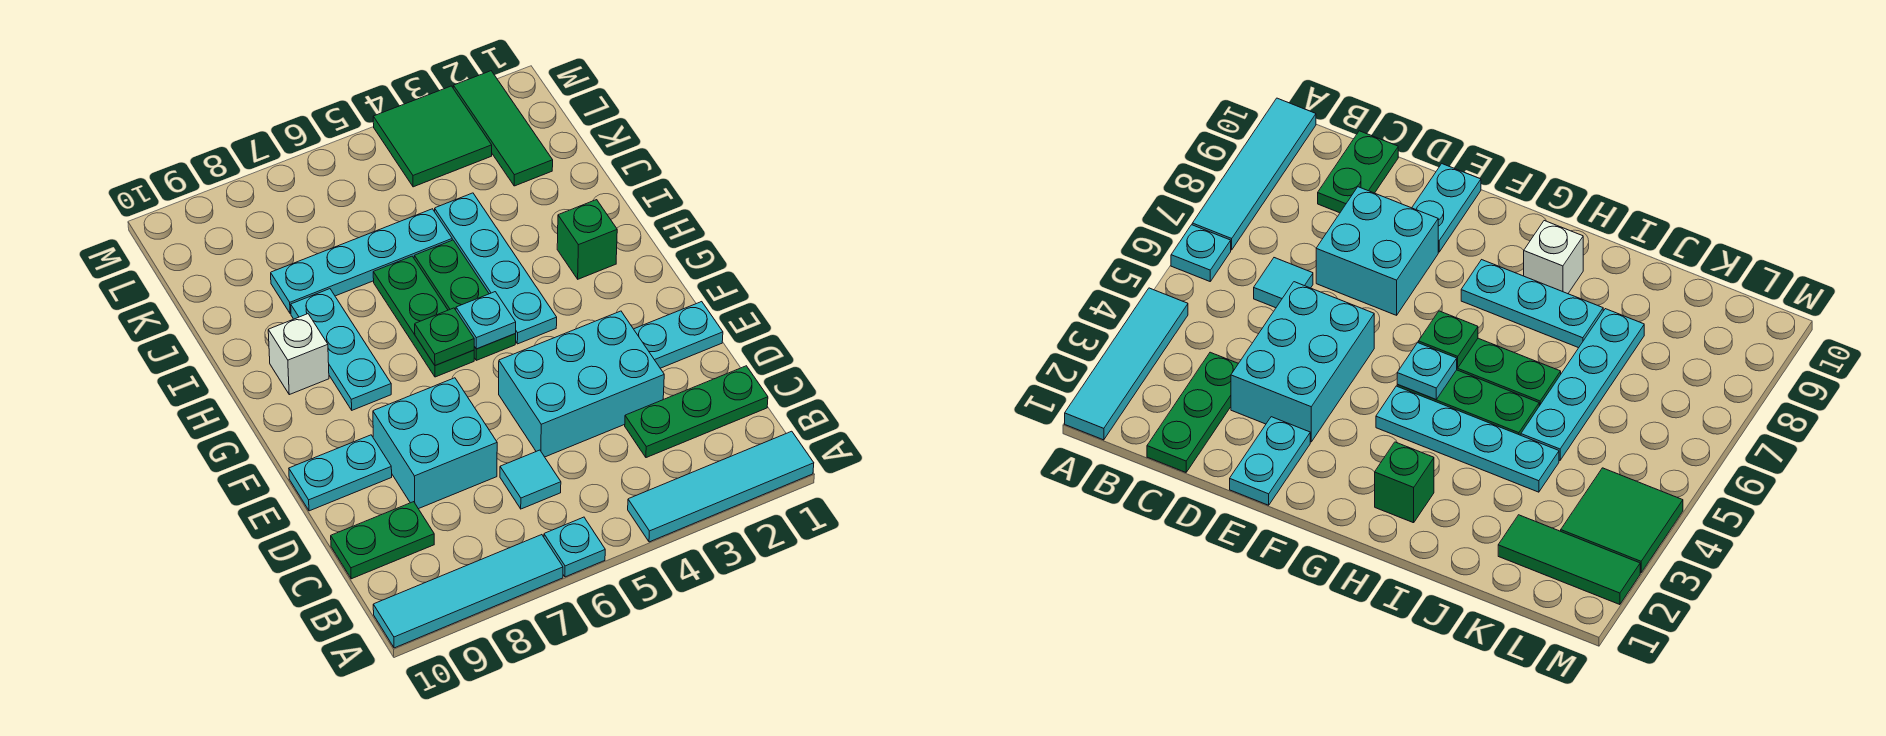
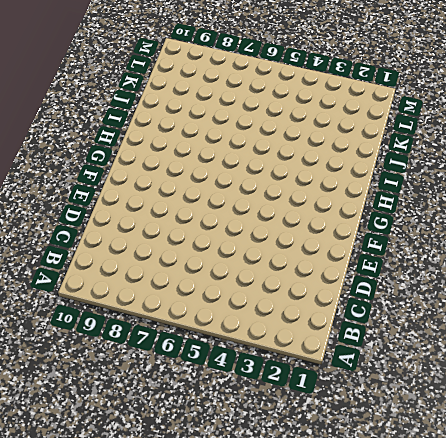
none -> cyan 1x4 tile [628,431,814,542]
none -> cyan 1x1 plate [544,517,605,577]
none -> cyan 1x4 tile [373,535,563,648]

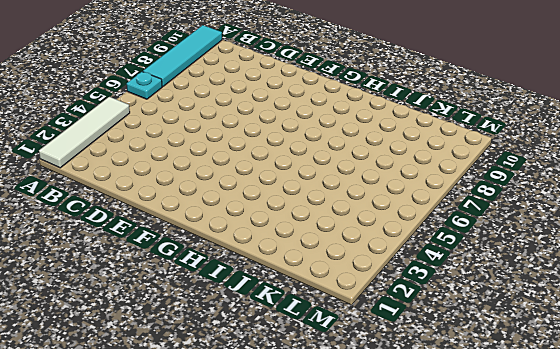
white 1x4 tile [39,97,130,168] -> cyan 1x4 tile [628,431,814,542]
none -> green 1x3 plate [625,366,768,458]
none -> cyan 1x1 tile [500,450,561,509]
none -> green 1x2 plate [331,502,434,579]

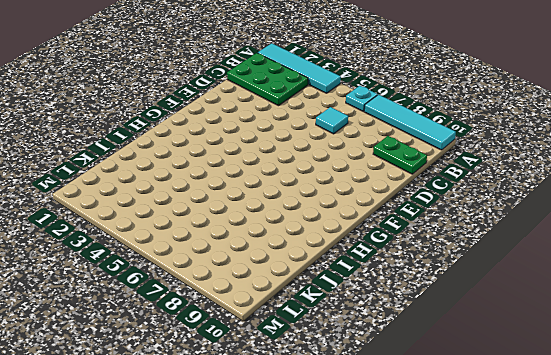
green 2x3 plate [227,53,308,106] -> green 1x3 plate [625,366,768,458]
none -> cyan 2x3 brick [499,311,664,457]
none -> cyan 2x2 brick [373,378,497,509]
none -> cyan 1x2 plate [634,302,723,368]

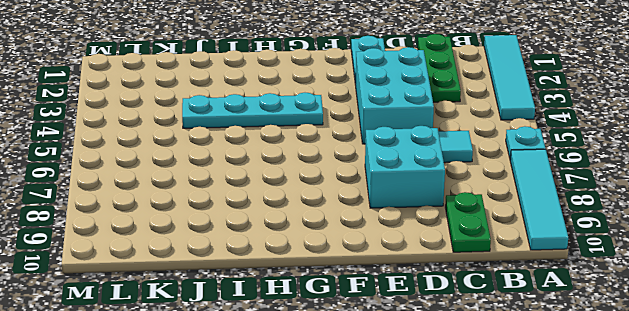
none -> cyan 1x2 plate [289,435,392,511]
none -> green 1x3 plate [414,240,516,360]
none -> green 1x3 plate [373,256,474,377]

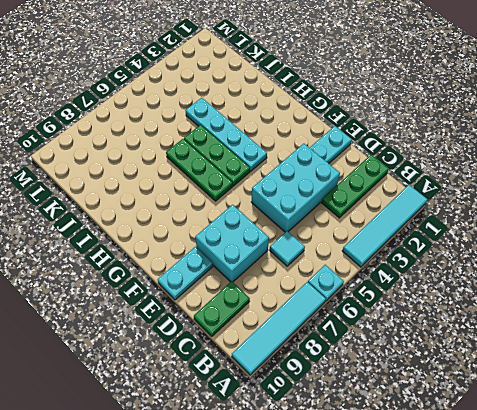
none -> cyan 1x3 plate [291,289,391,410]
none -> green 1x1 brick [557,200,617,279]
none -> white 1x1 brick [268,314,329,395]

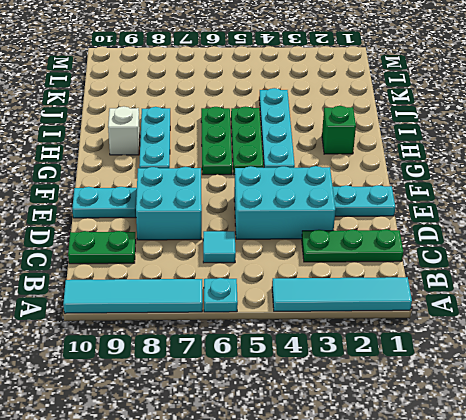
none -> cyan 1x4 plate [271,209,452,314]
none -> green 1x3 tile [453,71,553,186]
none -> green 2x2 tile [373,86,492,187]

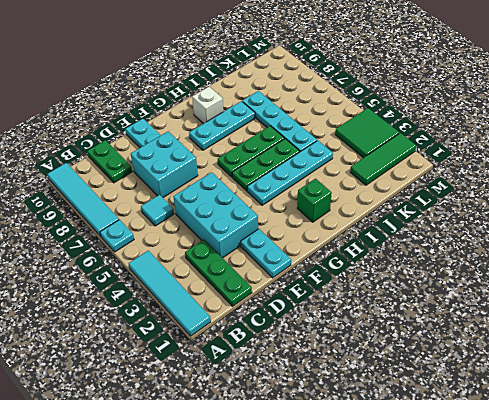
none -> cyan 1x1 plate [456,292,516,349]
none -> green 1x1 plate [415,308,474,366]

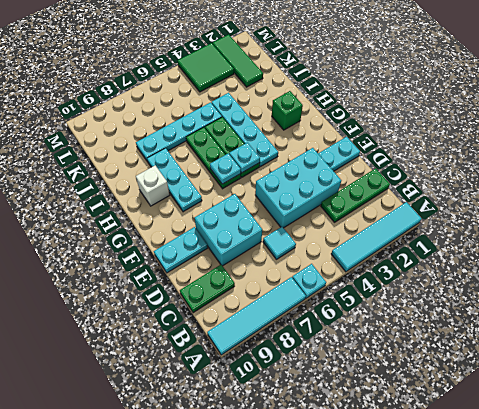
cyan 1x1 plate [210,153,241,184] -> green 1x1 plate [415,308,474,366]

